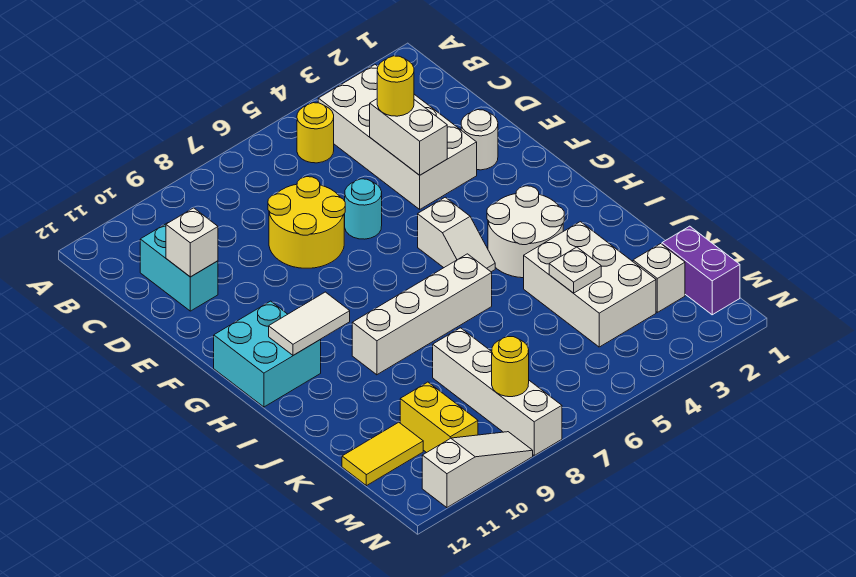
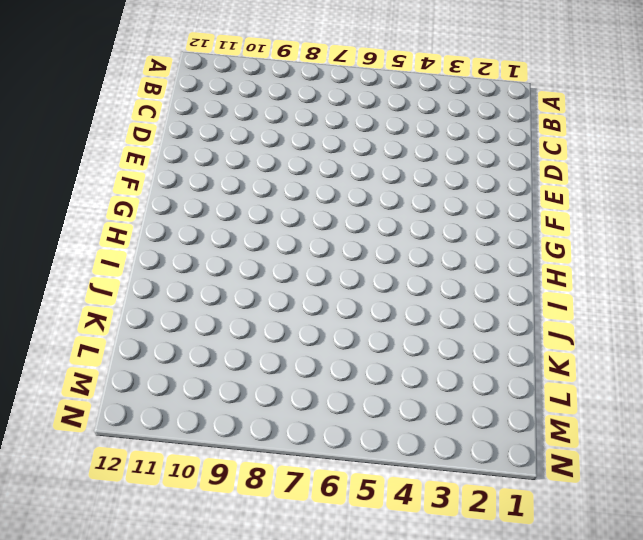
none -> white 2x4 brick [318,65,477,209]
none -> yellow 1x1 round brick [297,103,334,163]
none -> cyan 1x2 brick [140,223,218,311]

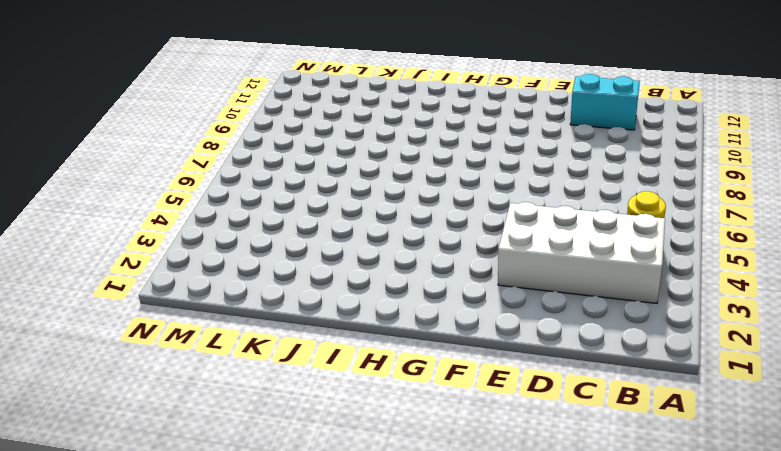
none -> yellow 2x2 round brick [268,177,345,268]
none -> white 1x1 round brick [461,110,498,170]
none -> cyan 1x1 round brick [344,179,382,239]

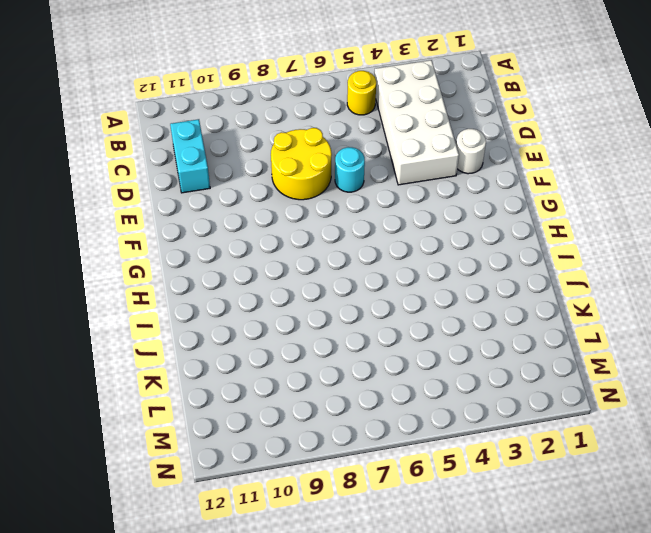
none -> white 1x2 slope [418,197,495,272]
none -> cyan 2x2 brick [214,301,321,407]
none -> white 2x2 round brick [487,186,564,278]

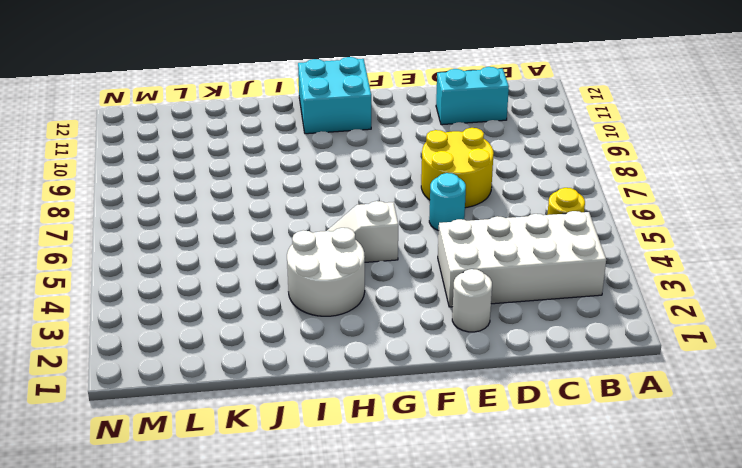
none -> white 1x4 brick [352,254,492,375]
none -> white 2x3 brick [524,222,656,347]
none -> white 1x4 brick [433,328,562,456]

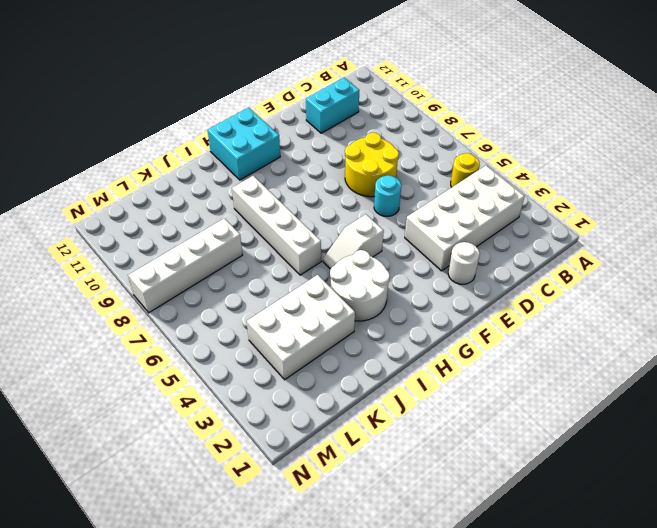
none -> purple 1x2 brick [662,226,740,315]
none -> white 1x1 brick [633,244,685,312]
none -> yellow 1x2 brick [400,382,478,453]

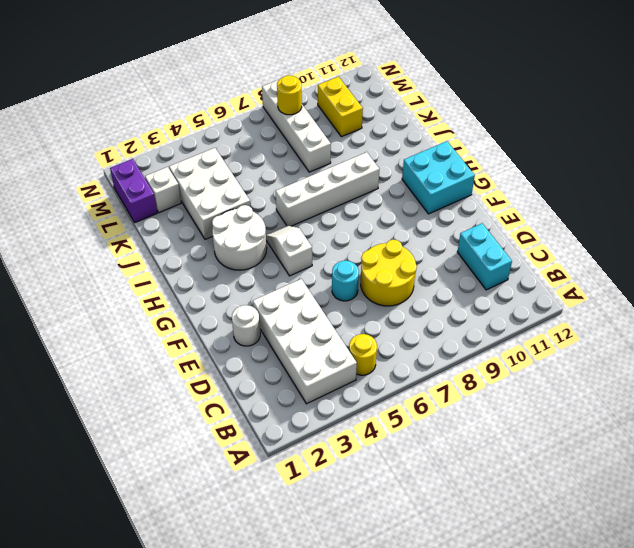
none -> yellow 1x2 tile [342,422,423,486]
none -> white 1x3 slope [422,432,533,508]
none -> white 1x2 brick [370,99,447,175]

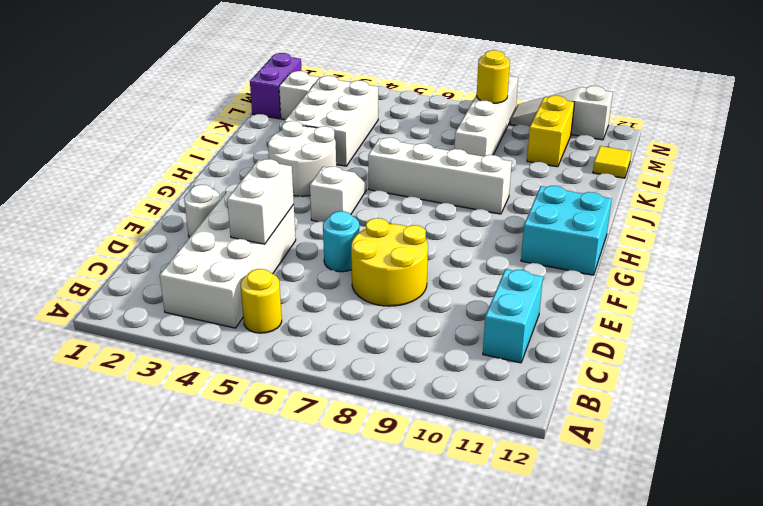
yellow 1x1 tile [593,146,632,178] -> yellow 1x2 tile [342,422,423,486]
none -> white 1x1 brick [166,208,218,277]
none -> white 1x2 tile [269,292,350,355]
none -> white 1x1 plate [549,247,601,293]

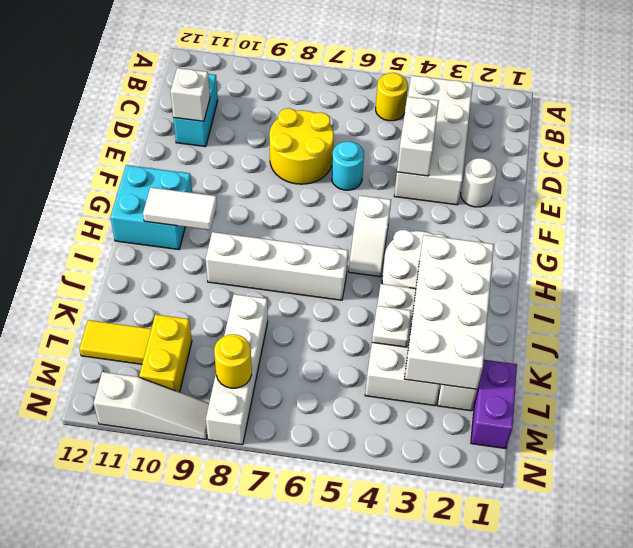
white 2x4 brick [405,235,494,389] -> none
none -> yellow 1x1 round brick [377,56,414,116]

